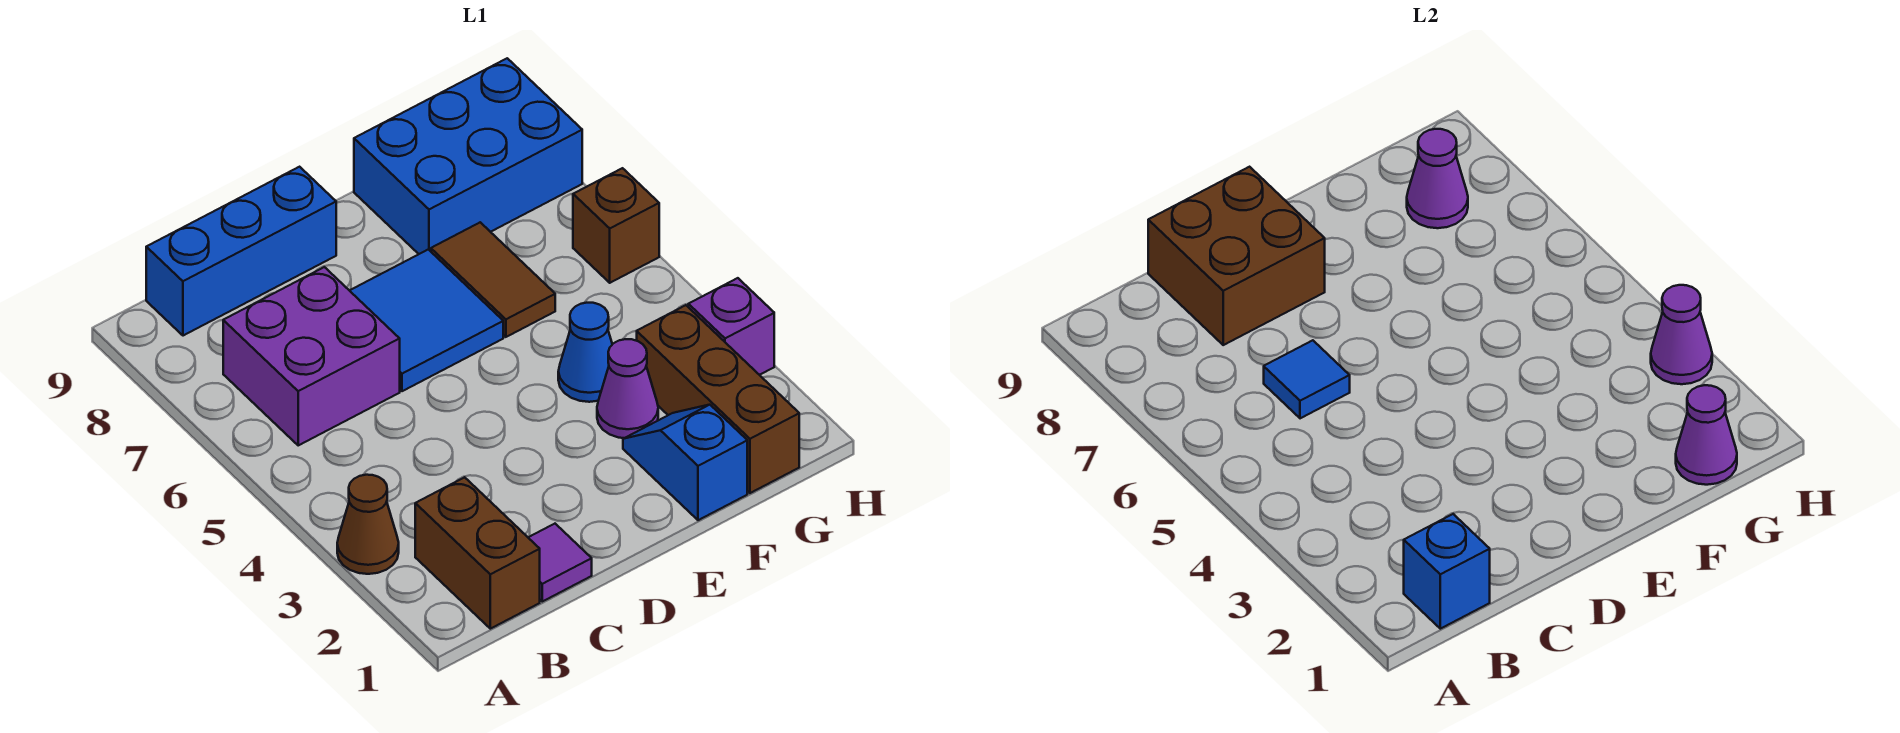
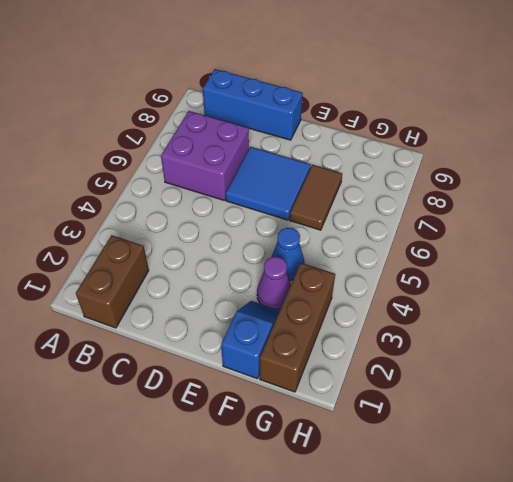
none -> brown 1x1 cone [337,475,399,574]
none -> purple 1x1 tile [528,524,592,601]
none -> blue 2x3 brick [354,58,582,254]

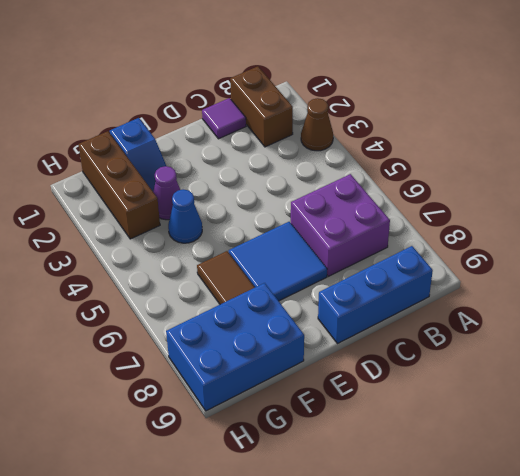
none -> purple 1x1 brick [688,278,774,375]
none -> brown 1x1 brick [573,168,659,283]
none -> blue 1x1 brick [1404,514,1490,629]

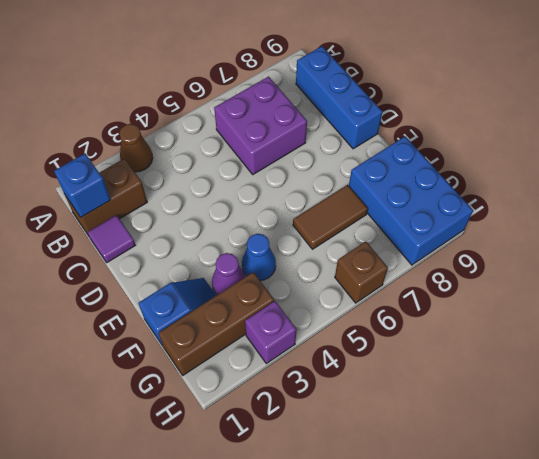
none -> blue 2x2 tile [350,249,503,391]
none -> blue 1x1 tile [1264,340,1350,418]
none -> brown 2x2 brick [1148,167,1325,345]

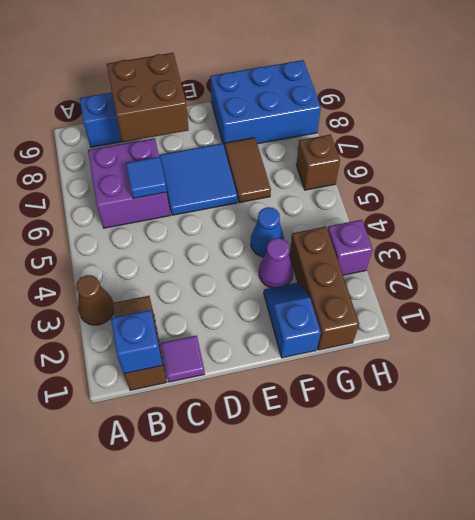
none -> purple 1x1 cone [1676,385,1737,485]
none -> purple 1x1 cone [1407,129,1468,228]
none -> purple 1x1 cone [1651,285,1712,384]

